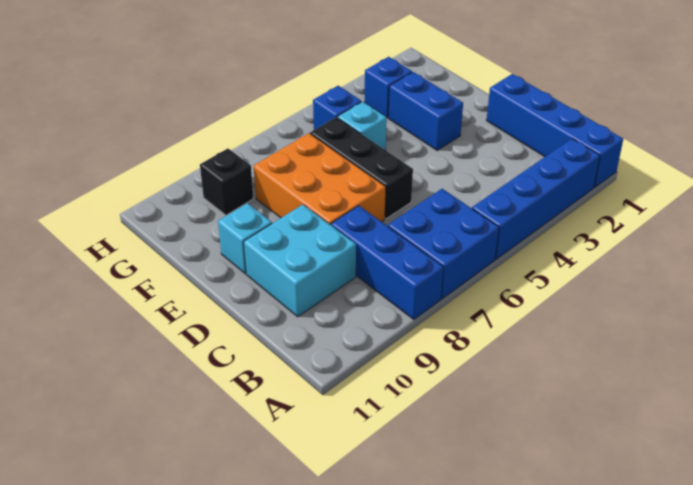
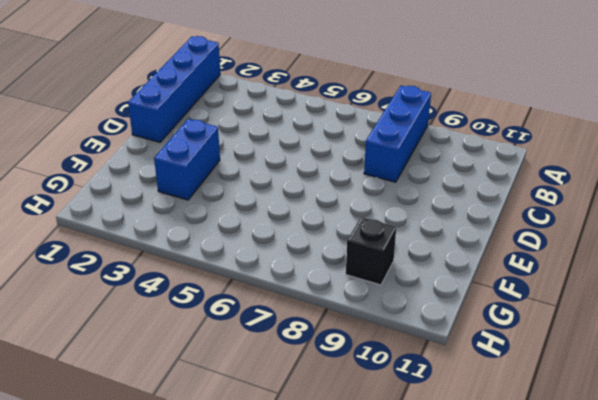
none -> blue 1x4 brick [472,139,600,259]
none -> blue 2x2 brick [388,189,499,299]
none -> cyan 2x2 brick [244,205,356,317]

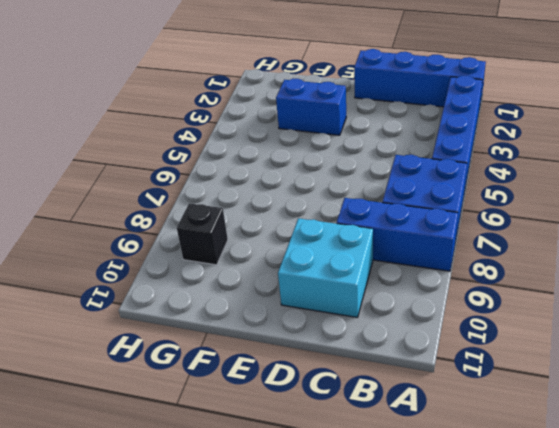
none -> black 1x3 brick [310,117,413,219]
none -> orange 2x3 brick [254,133,386,225]
none -> cyan 1x1 brick [218,203,272,274]

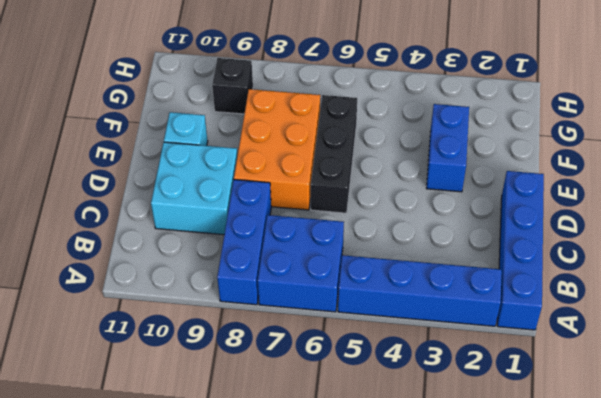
none -> cyan 1x1 brick [338,102,387,150]
none -> blue 1x1 brick [365,57,412,118]
none -> blue 1x1 brick [313,86,361,130]

